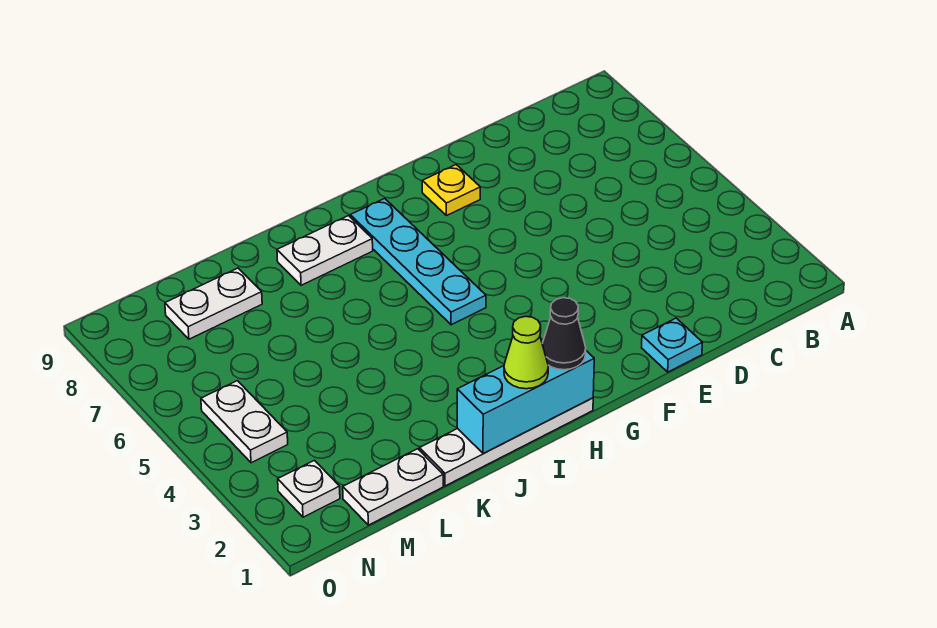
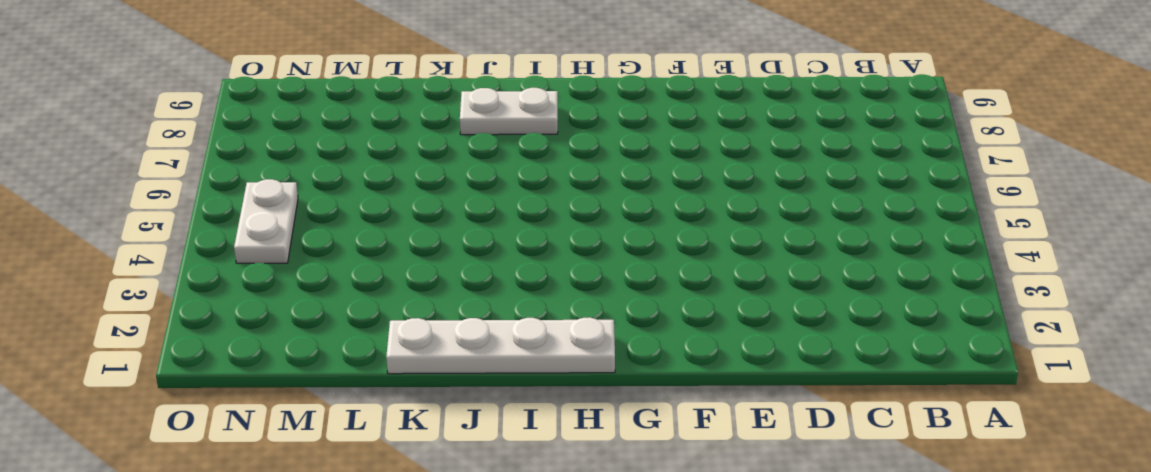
none -> cyan 1x1 plate [642,318,702,372]
none -> yellow 1x1 plate [422,165,480,216]
none -> cyan 1x4 plate [350,198,486,325]

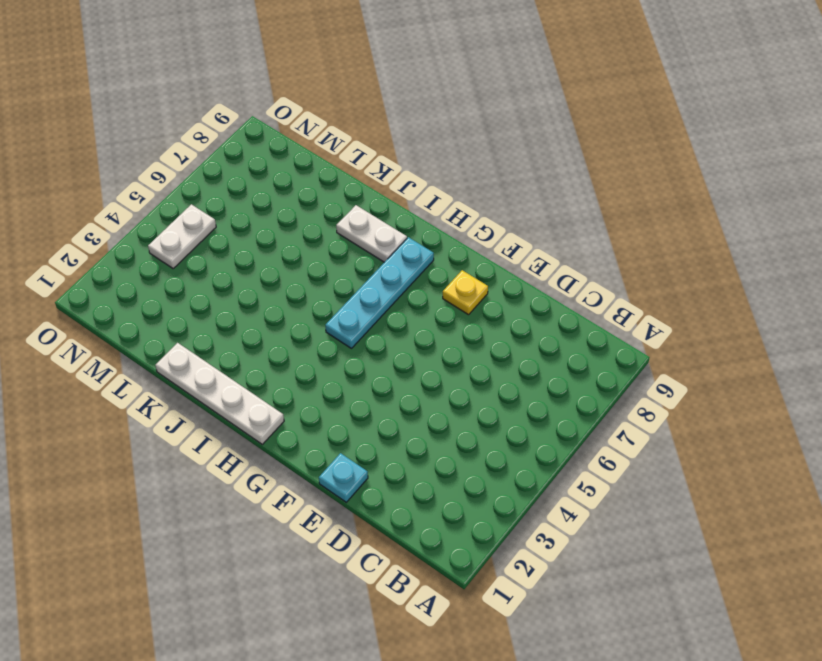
none -> white 1x2 plate [343,449,443,525]
none -> white 1x2 plate [165,268,262,339]
none -> white 1x1 plate [278,460,340,517]

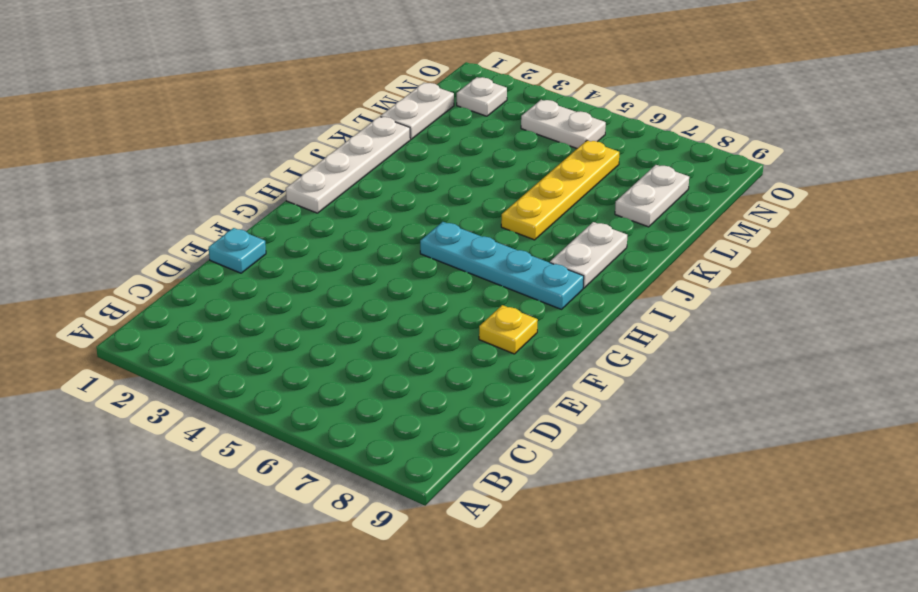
yellow 1x4 plate [501,140,619,240] -> none
none -> cyan 1x3 brick [457,351,594,453]
none -> black 1x1 cone [542,298,586,370]
none -> lime 1x1 cone [504,316,548,389]

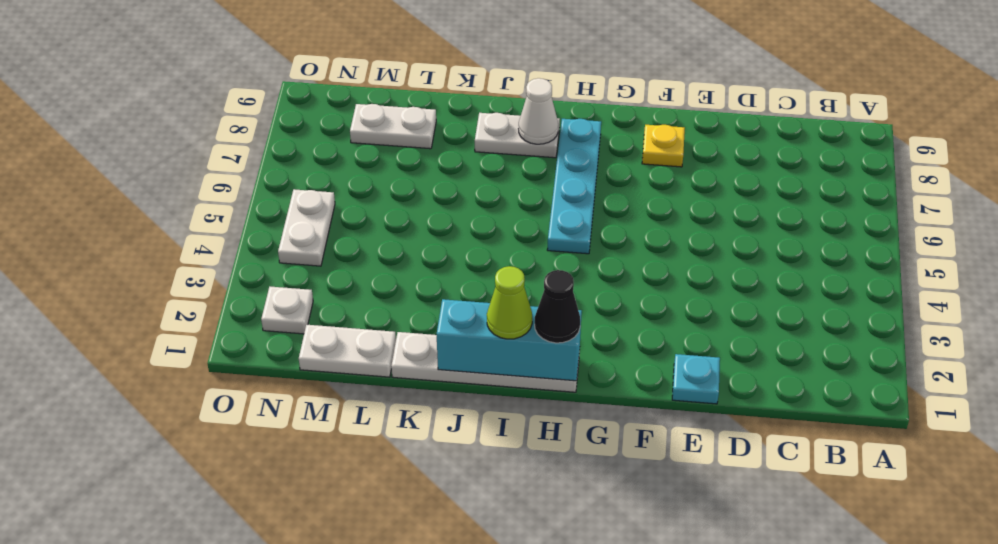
white 1x1 cone [519,78,558,144] -> none

